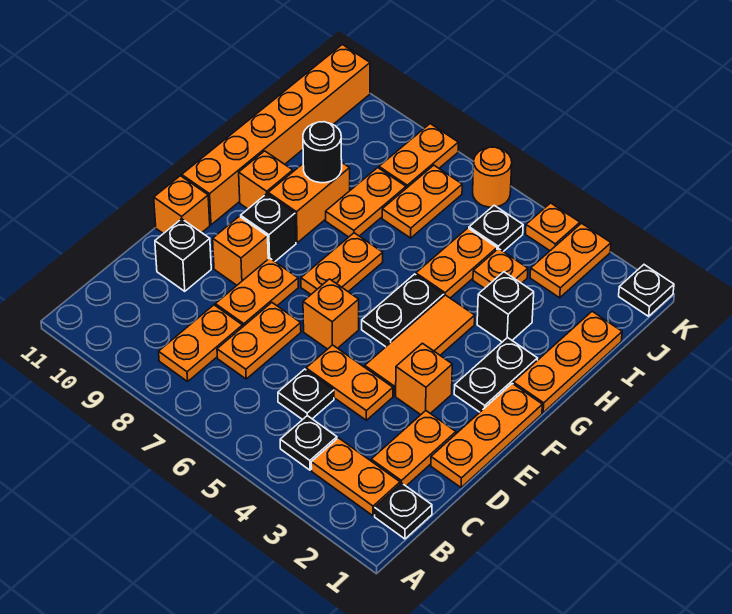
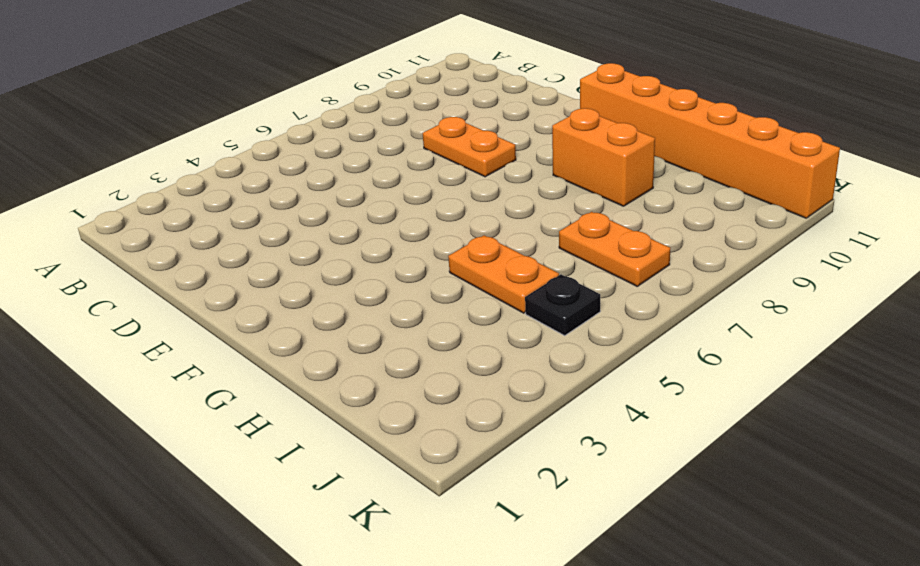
none -> black 1x1 plate [375,483,432,539]
none -> orange 1x2 plate [311,438,400,516]
none -> black 1x1 plate [280,416,337,470]
none -> orange 1x2 plate [159,305,243,382]

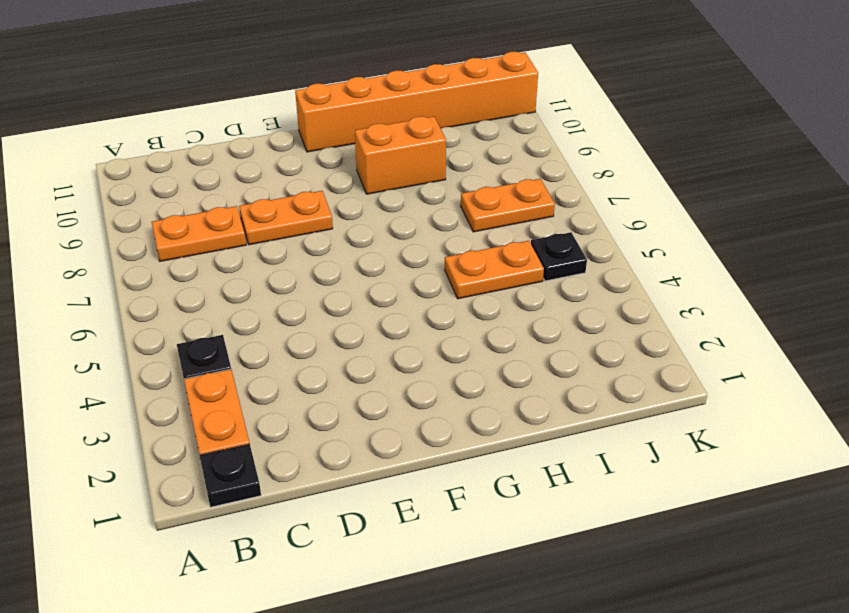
none -> orange 1x2 plate [371,411,456,486]
none -> black 1x1 plate [278,369,334,420]
none -> orange 1x2 plate [217,303,301,379]
none -> orange 1x3 plate [431,384,542,488]

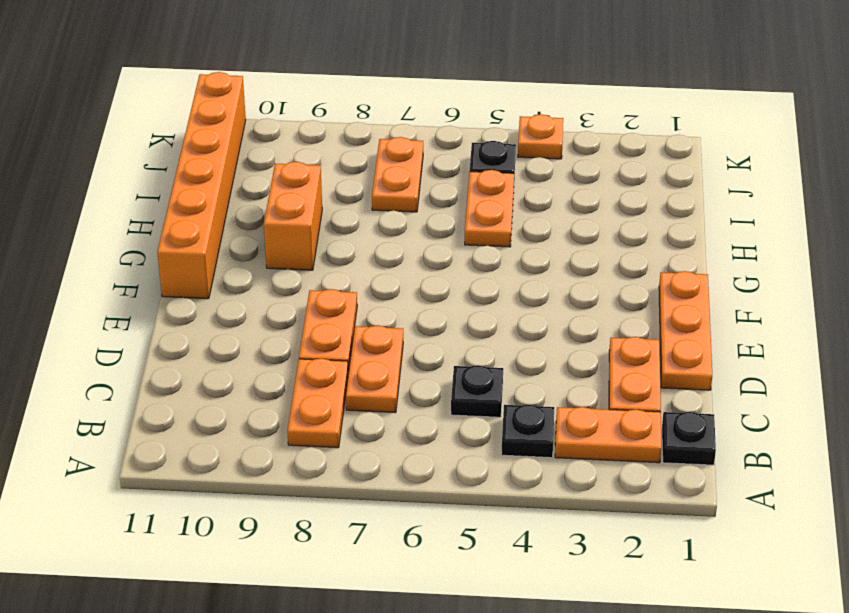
none -> orange 1x2 plate [306,345,393,420]
none -> black 1x1 brick [155,219,211,291]
none -> orange 1x1 brick [396,343,452,415]
none -> orange 1x3 tile [365,295,475,396]

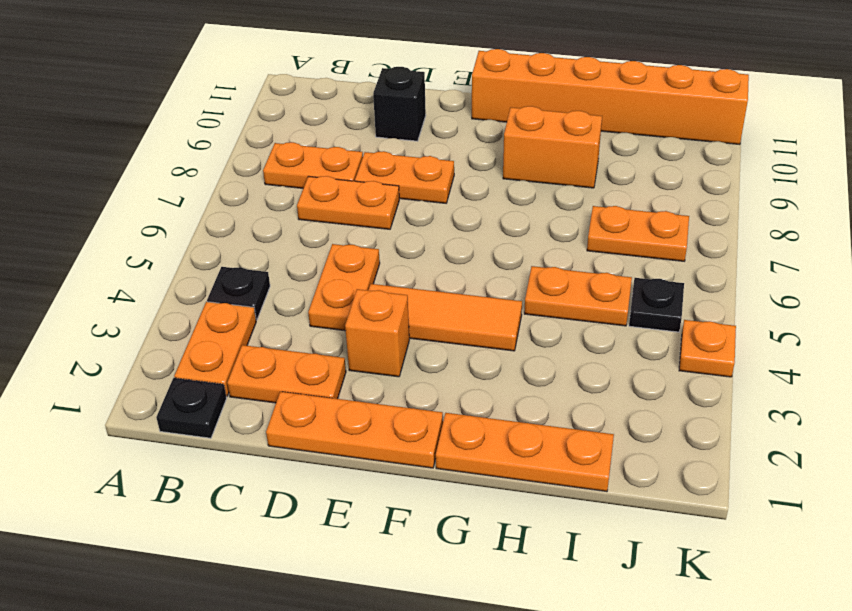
none -> black 1x1 plate [278,369,334,420]
none -> orange 1x1 brick [303,279,359,349]
none -> orange 1x1 brick [213,217,268,285]
none -> orange 1x1 brick [154,176,210,234]

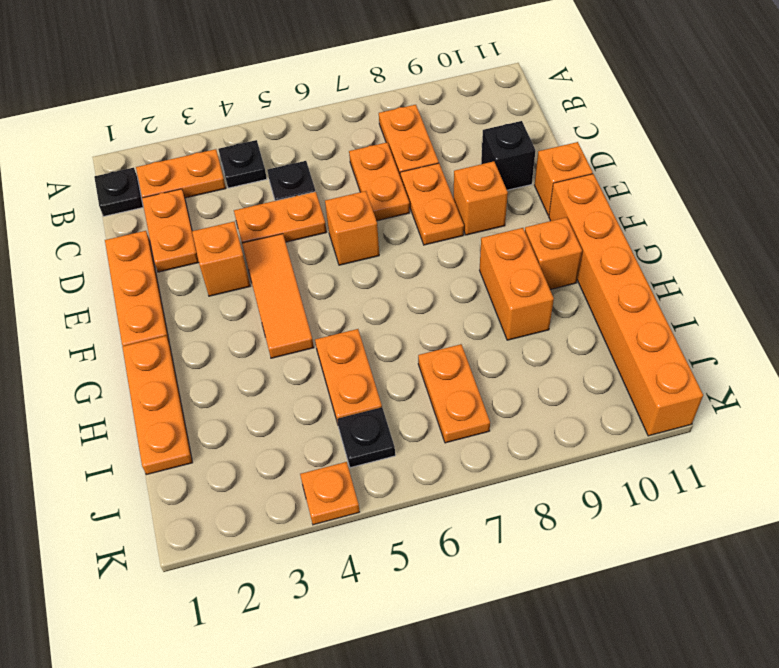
none -> black 1x2 plate [454,337,538,412]
none -> black 1x2 plate [362,274,444,347]
none -> orange 1x2 plate [301,233,383,294]
none -> black 1x1 brick [241,194,296,261]

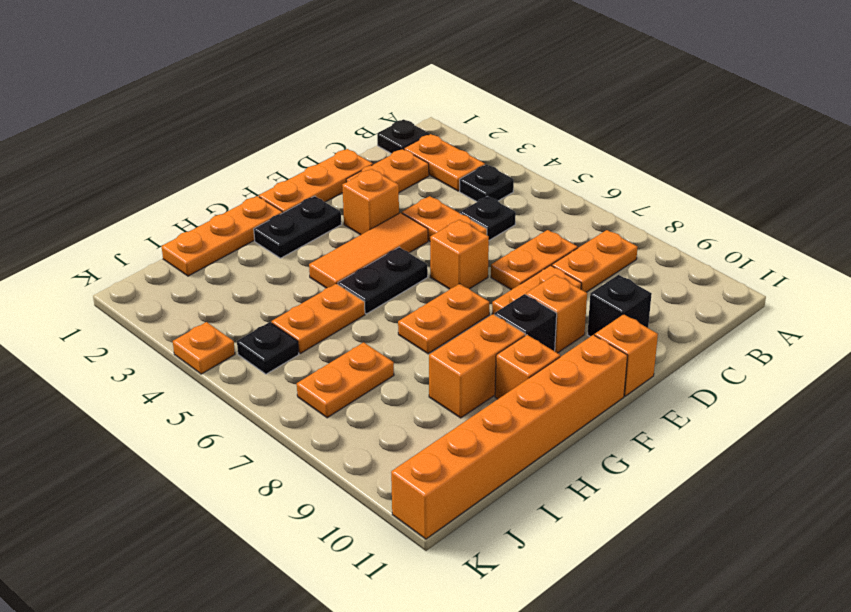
none -> black 1x1 brick [477,272,534,342]
none -> orange 1x2 plate [326,168,406,237]
none -> orange 1x1 plate [473,248,528,288]
none -> orange 1x2 plate [530,223,611,298]

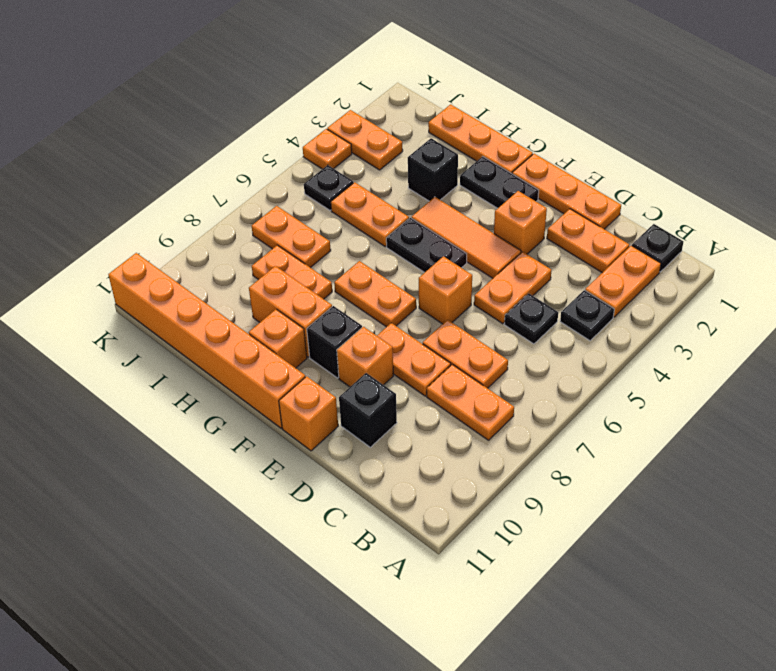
none -> orange 1x1 plate [473,248,528,288]
none -> orange 1x2 plate [379,124,458,188]
none -> black 1x1 plate [619,265,674,316]
none -> orange 1x1 round brick [473,147,512,207]

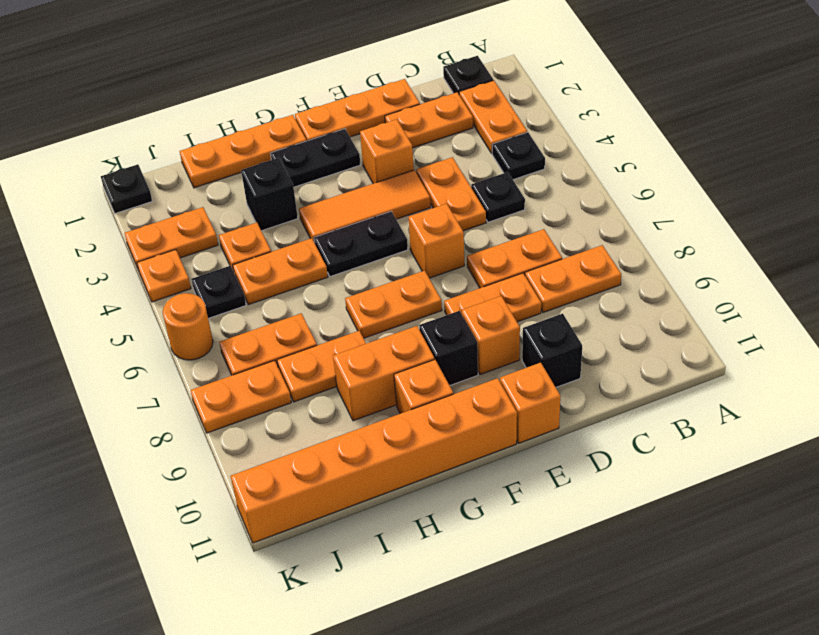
none -> black 1x1 round brick [303,122,342,183]

